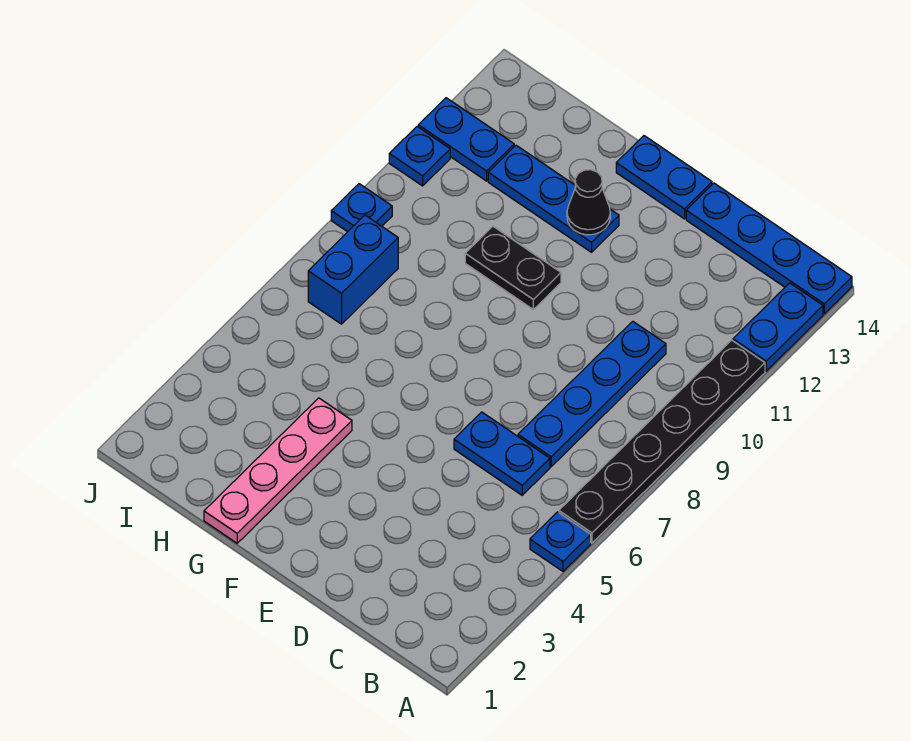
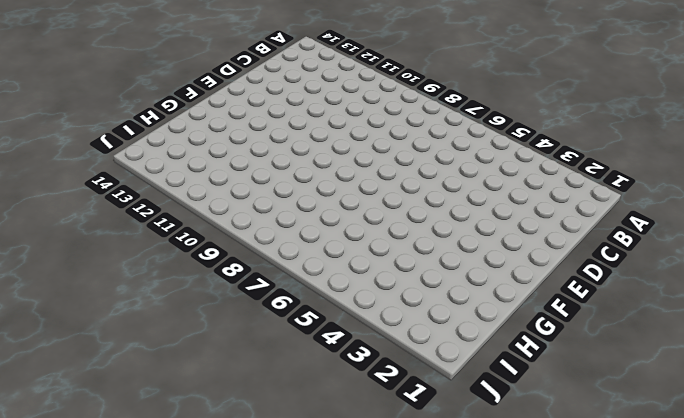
none -> blue 1x1 plate [530,512,591,571]
none -> black 1x6 plate [559,340,765,543]
none -> blue 1x2 plate [733,283,823,371]

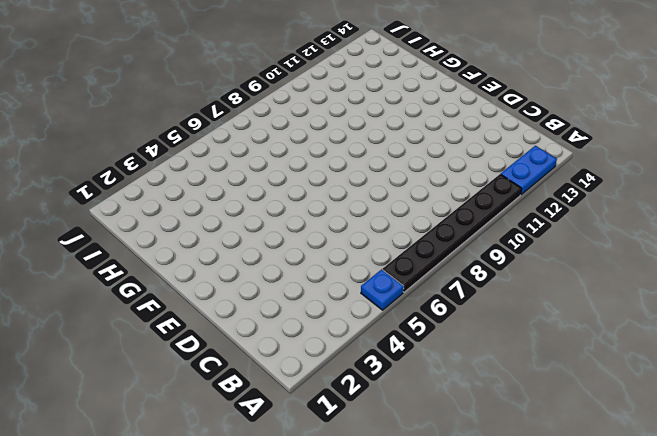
none -> blue 1x4 plate [686,183,852,314]
none -> blue 1x2 plate [454,412,550,495]
none -> blue 1x4 plate [518,321,666,467]

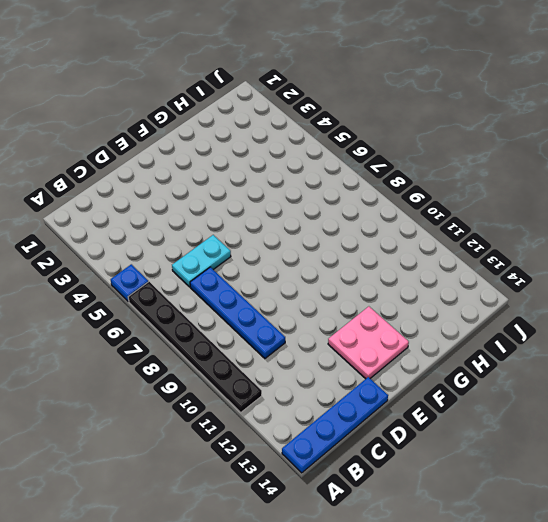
cyan 1x2 plate [172,235,231,287] -> blue 1x2 plate [454,412,550,495]
pink 2x2 plate [328,306,409,379] -> blue 1x3 plate [488,145,619,252]
none -> blue 1x2 plate [733,283,823,371]
none -> blue 1x2 plate [616,136,712,219]
none -> black 1x2 plate [465,226,561,309]

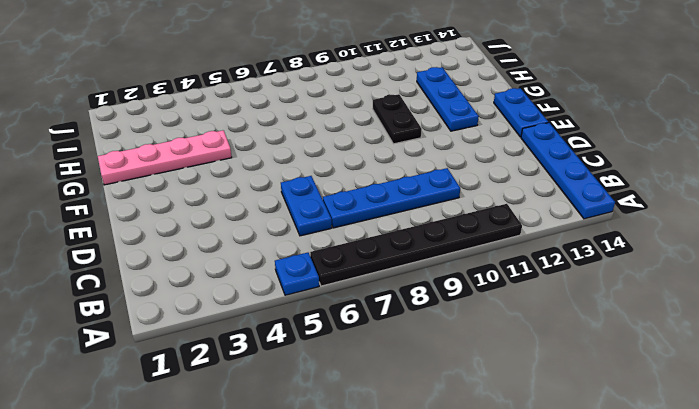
none -> blue 1x2 plate [733,283,823,371]
none -> blue 1x2 brick [308,215,398,324]
none -> blue 1x2 plate [418,98,514,181]

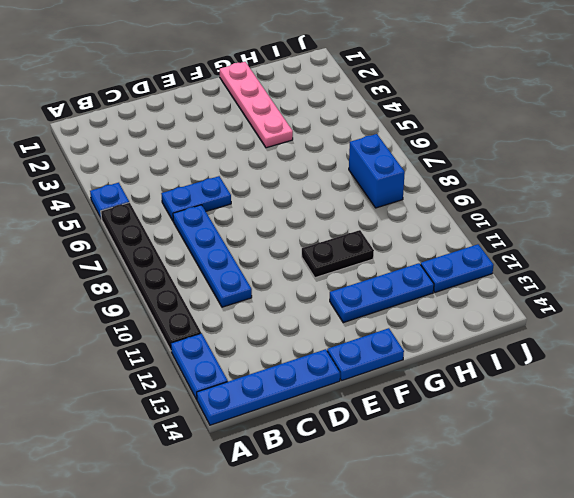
none -> blue 1x1 plate [331,184,392,232]
none -> blue 1x1 plate [389,126,450,186]
none -> black 1x1 cone [567,170,610,235]

